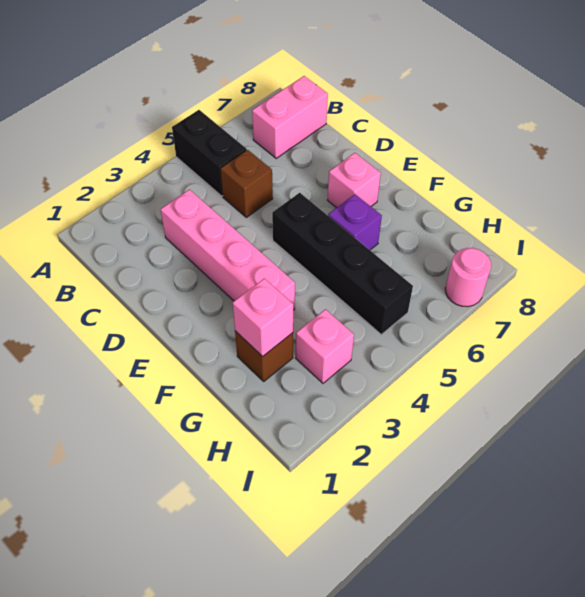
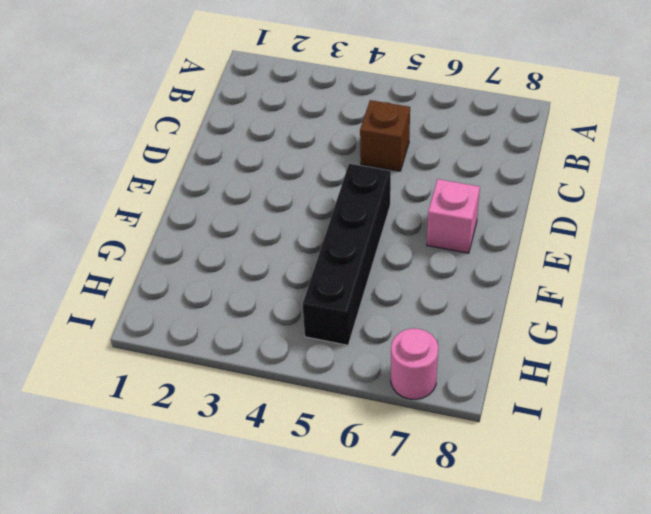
none -> black 1x2 brick [172,110,247,196]
none -> pink 1x2 brick [252,76,328,158]

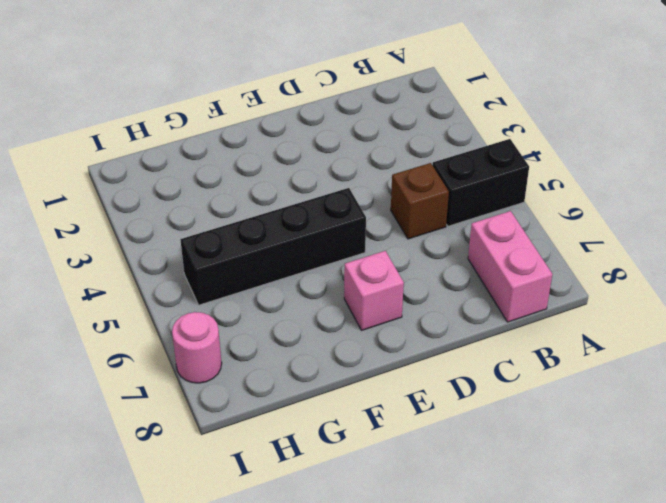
none -> pink 1x4 brick [161,190,295,310]
none -> purple 1x1 brick [328,194,382,250]

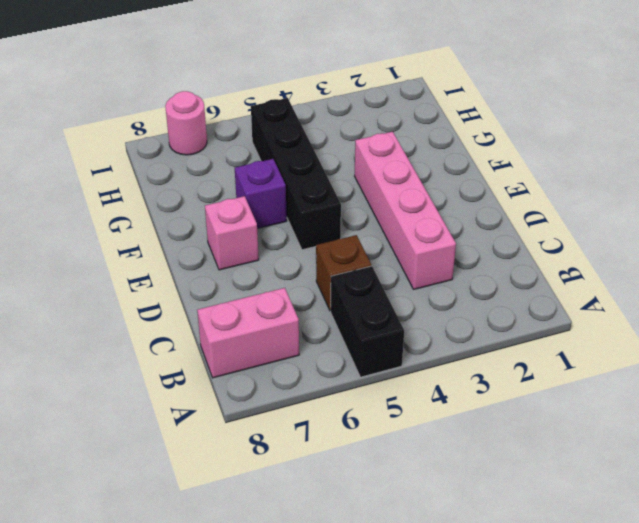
none -> brown 1x1 brick [235,331,293,381]
none -> pink 1x1 brick [296,309,354,383]

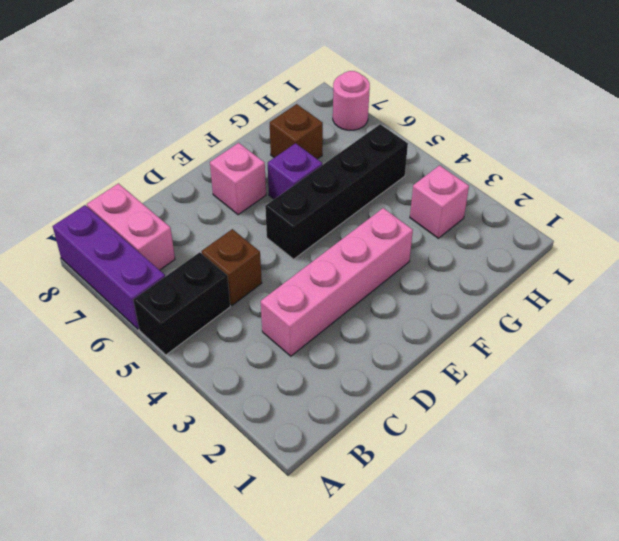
purple 1x3 brick [53,205,165,329] -> none
brown 1x1 brick [270,104,323,159] -> brown 1x1 brick moved to [235,331,293,381]
none -> pink 1x1 brick [233,278,293,357]

